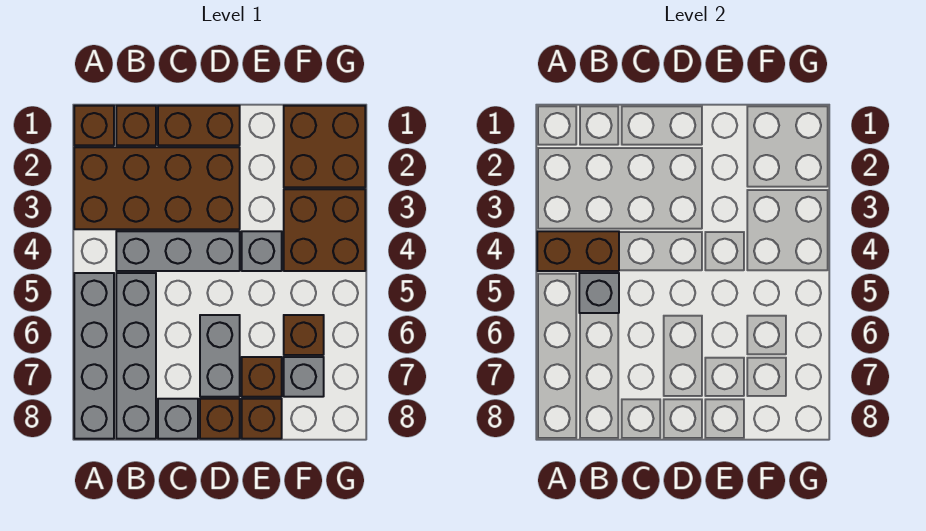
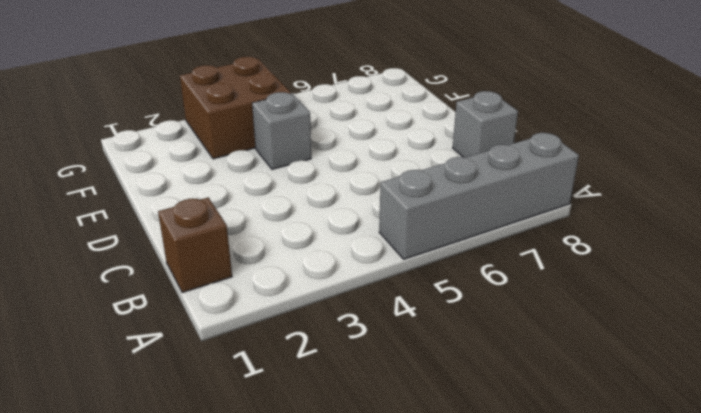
none -> brown 1x1 brick [74,106,114,145]
none -> brown 2x4 brick [74,147,240,229]
none -> grey 1x3 brick [116,231,240,271]

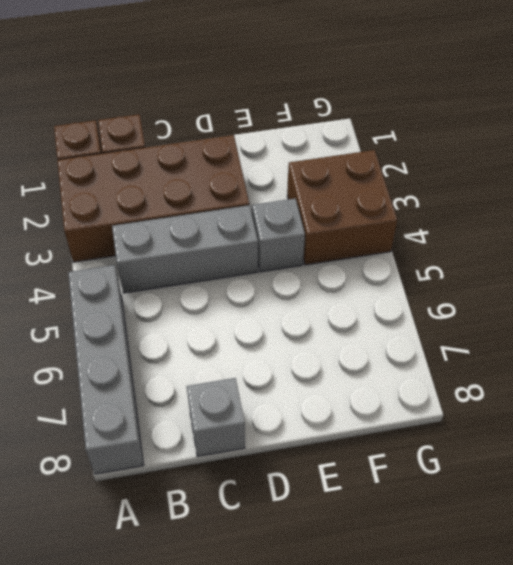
none -> grey 1x4 brick [116,273,156,439]
none -> brown 1x2 brick [158,106,240,145]
none -> grey 1x2 brick [200,315,240,397]

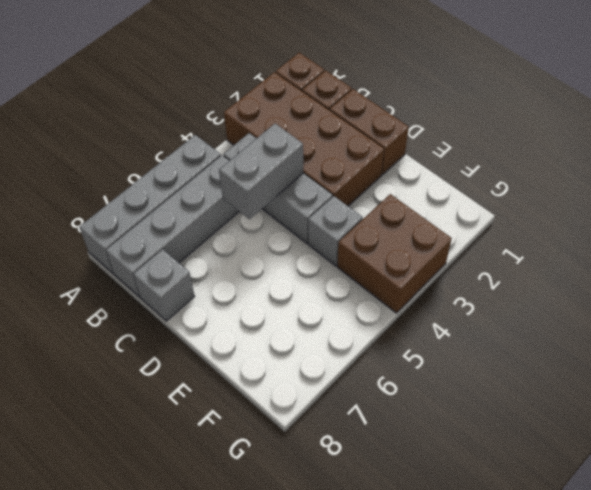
grey 1x2 brick [219,124,303,219] -> grey 1x2 brick moved to [200,315,240,397]
none -> brown 1x1 brick [200,399,240,439]
none -> brown 1x1 brick [242,357,282,397]
none -> brown 1x1 brick [242,399,282,439]

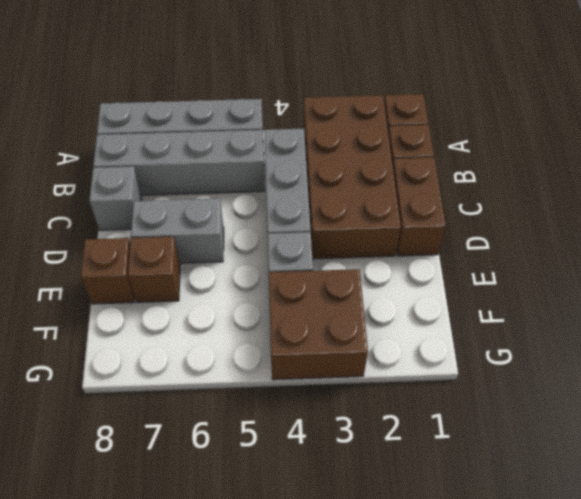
none -> brown 1x1 brick [200,399,240,439]
none -> brown 2x2 brick [284,106,365,187]
none -> brown 1x1 brick [284,315,324,355]

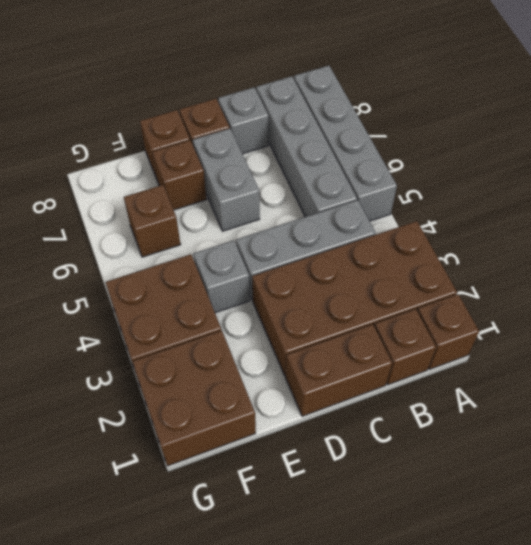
none -> grey 1x1 brick [284,357,324,397]
none -> brown 1x2 brick [537,231,619,271]
none -> grey 1x1 brick [579,273,619,313]

